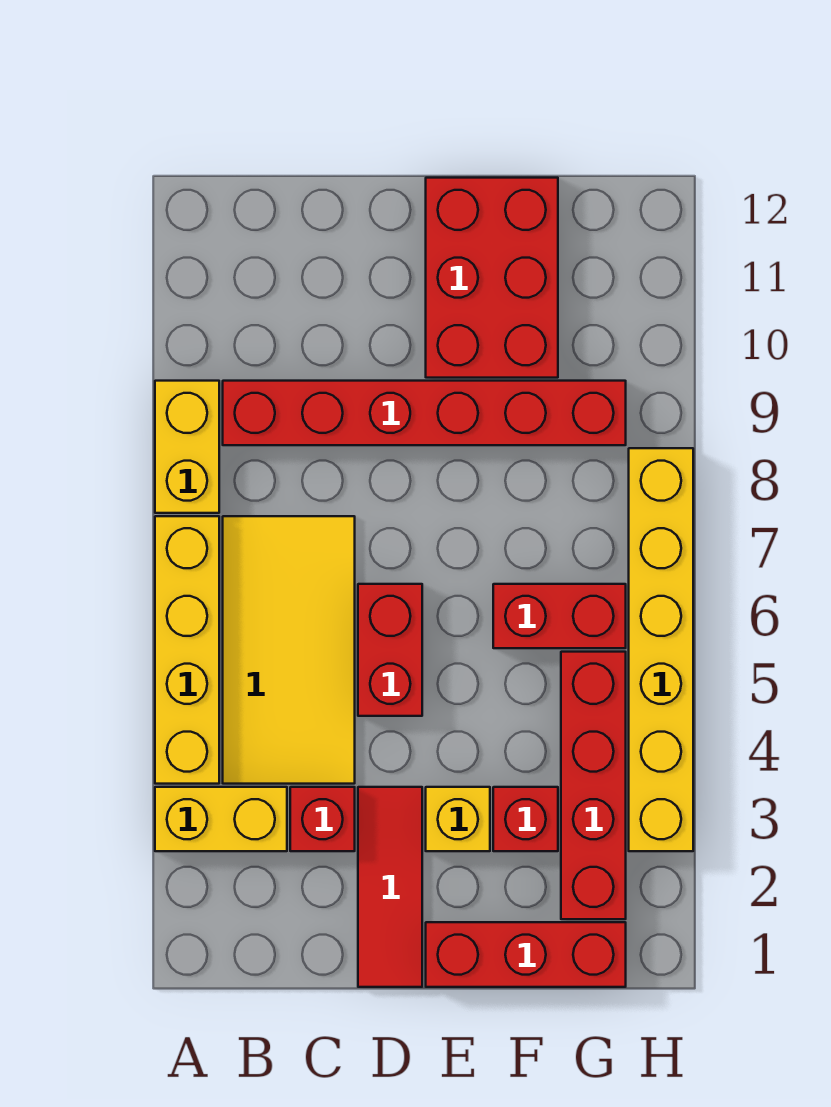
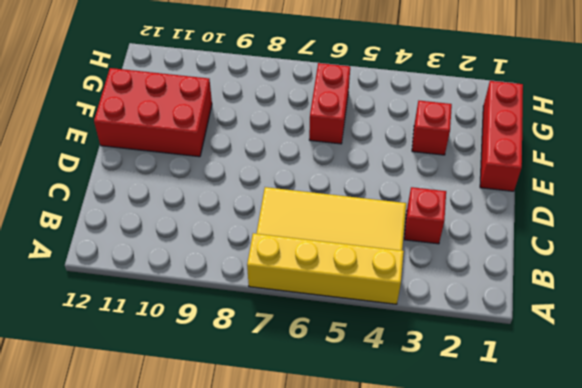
none -> yellow 1x2 brick [155,787,287,851]
none -> yellow 1x2 brick [155,381,219,513]
none -> red 1x6 brick [223,381,626,445]

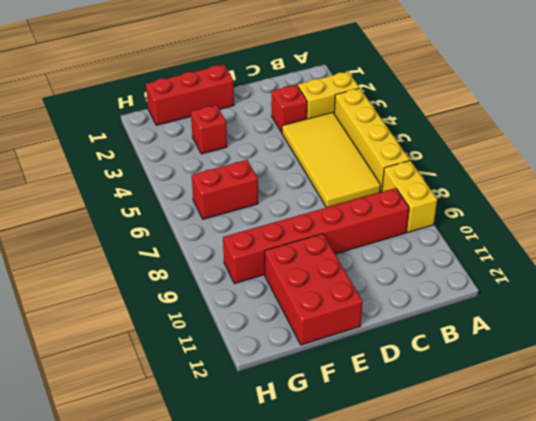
none -> red 1x3 tile [358,787,422,987]
none -> red 1x2 brick [358,584,422,716]
none -> yellow 1x1 brick [426,787,490,851]

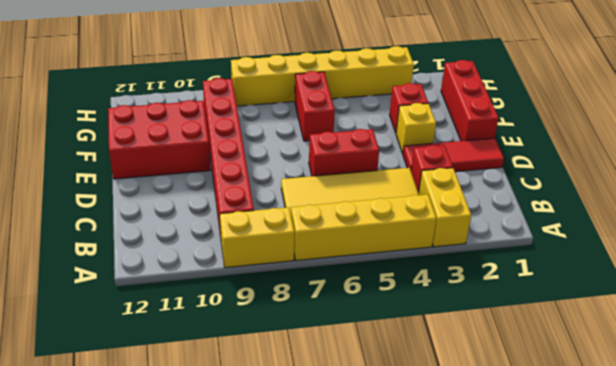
none -> red 1x4 brick [561,652,626,919]

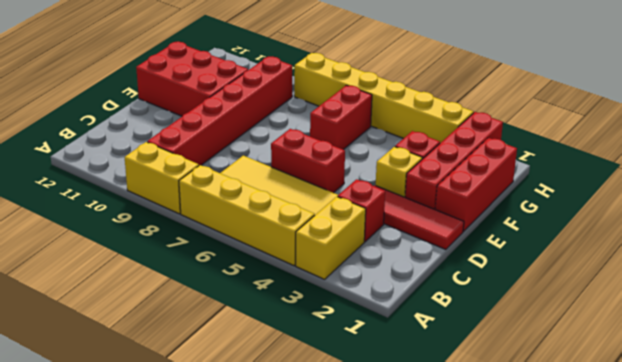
red 1x4 brick [405,112,503,209] -> red 1x4 brick turned to [561,652,626,919]

